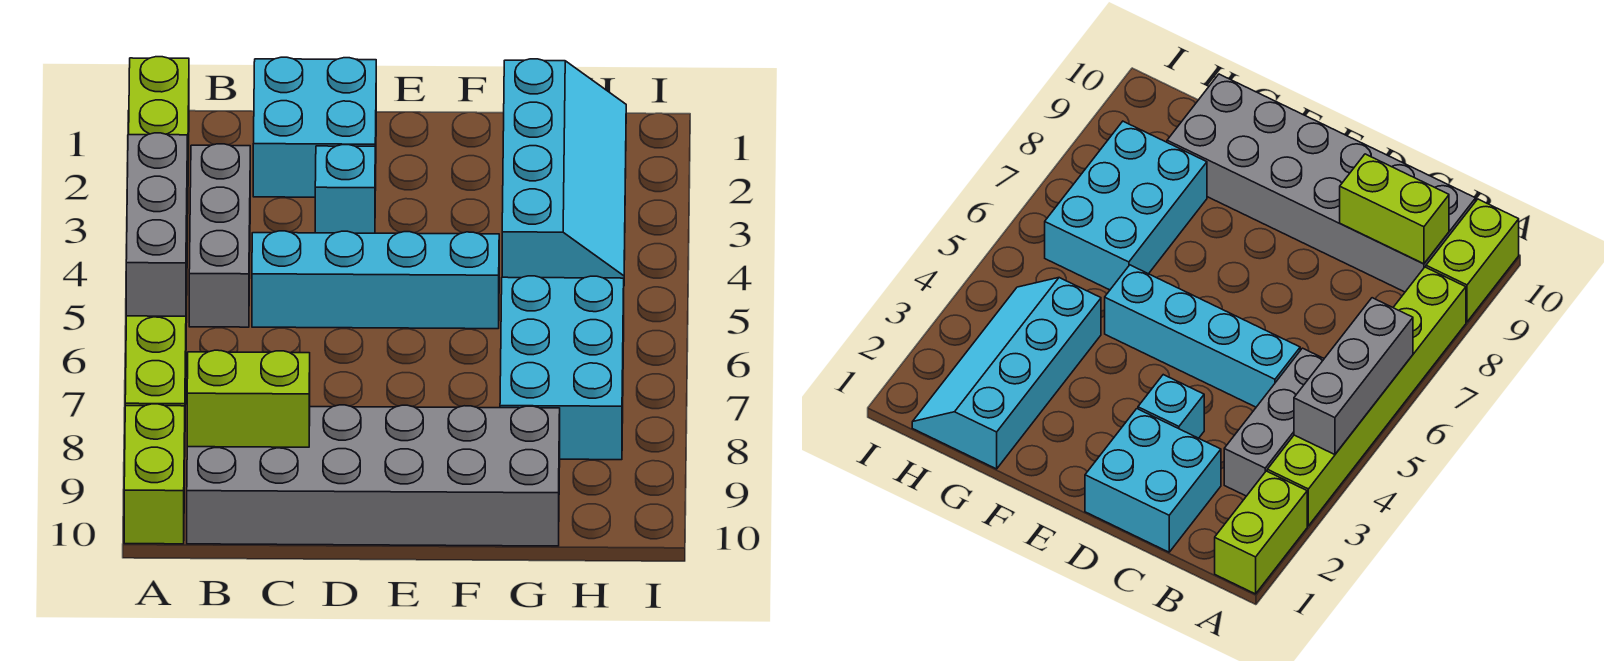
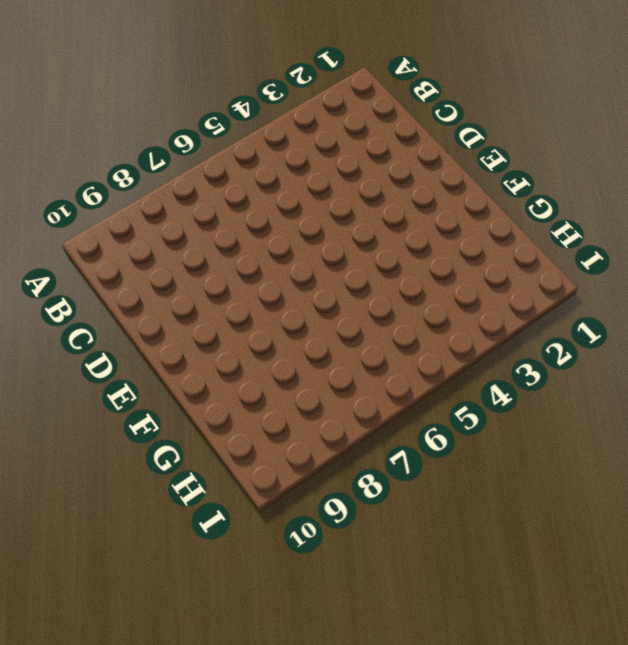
none -> lime 1x2 brick [129,57,189,159]
none -> lime 1x6 brick [125,145,188,406]
none -> lime 1x2 brick [124,404,185,544]

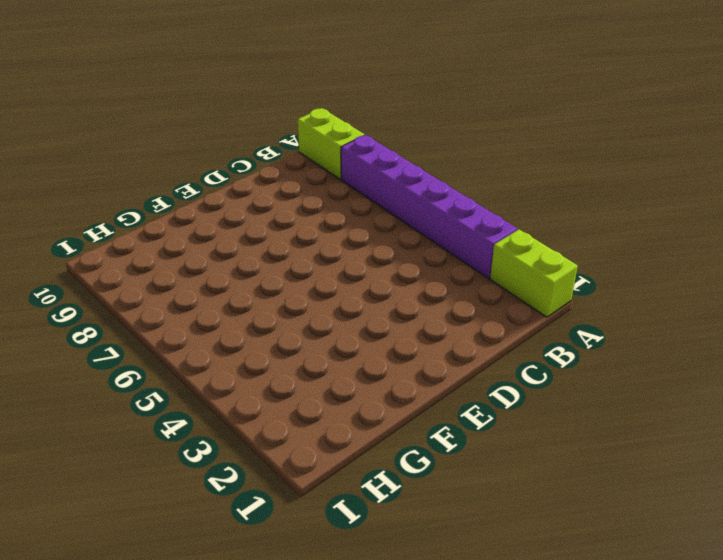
purple 1x6 brick [341,135,517,278] -> lime 1x6 brick [125,145,188,406]
none -> grey 1x3 brick [189,144,250,327]
none -> grey 2x6 brick [187,405,560,546]
none -> cyan 2x2 brick [253,57,376,197]

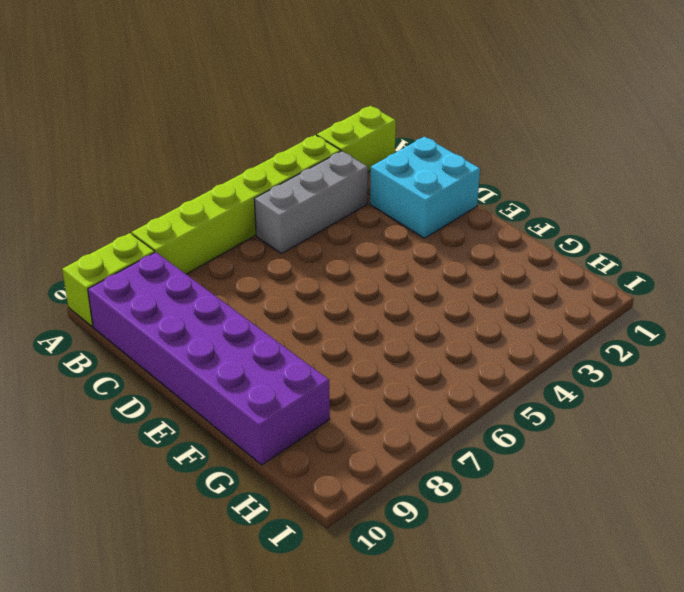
purple 2x6 brick [88,252,330,465] -> grey 2x6 brick [187,405,560,546]
none -> cyan 1x4 brick [252,231,499,329]
none -> cyan 1x1 brick [315,145,375,233]
none -> cyan 2x4 slope [502,59,626,279]

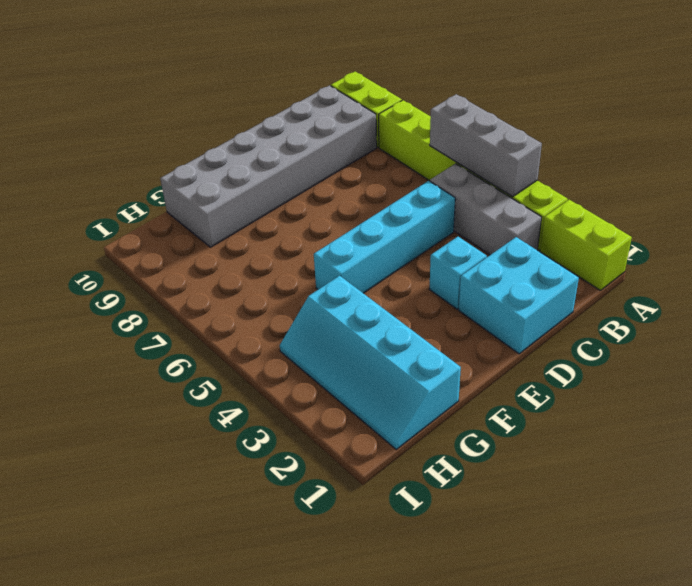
none -> cyan 2x3 brick [500,276,624,460]
none -> lime 1x2 brick [187,350,310,447]

